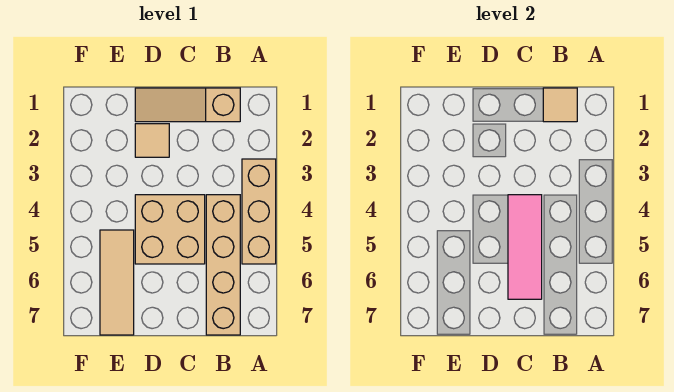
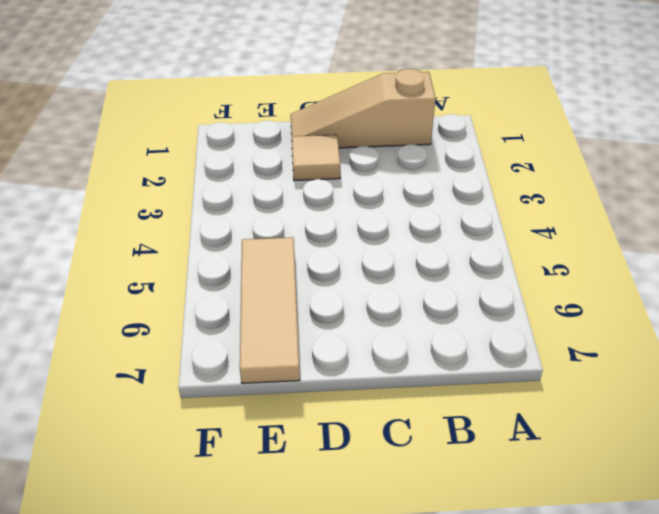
none -> tan 1x3 brick [242,159,276,264]
none -> tan 1x4 brick [206,195,240,335]

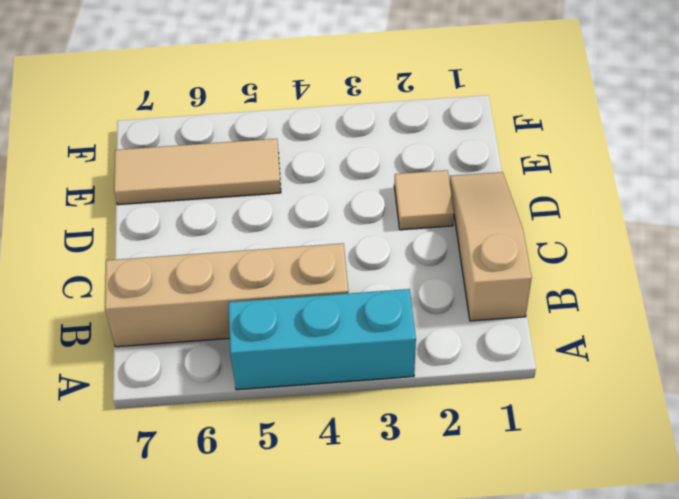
cyan 1x3 brick [228,289,416,390] -> tan 1x3 brick [242,159,276,264]
none -> tan 2x2 brick [135,195,205,264]
none -> tan 1x1 tile [543,88,577,122]

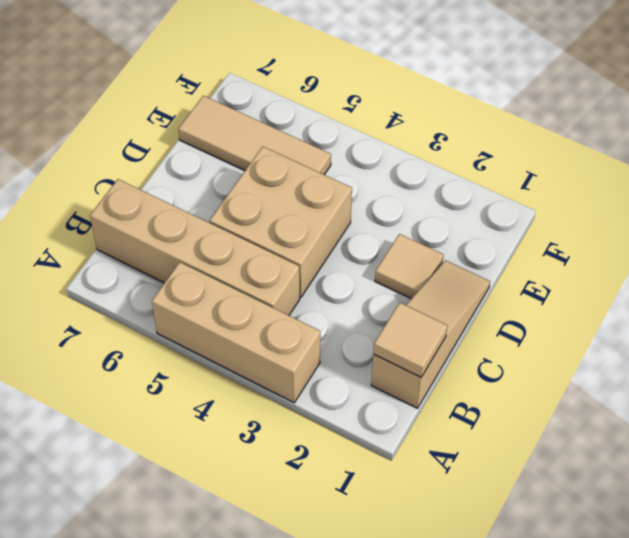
none -> pink 1x3 tile [508,195,542,299]

